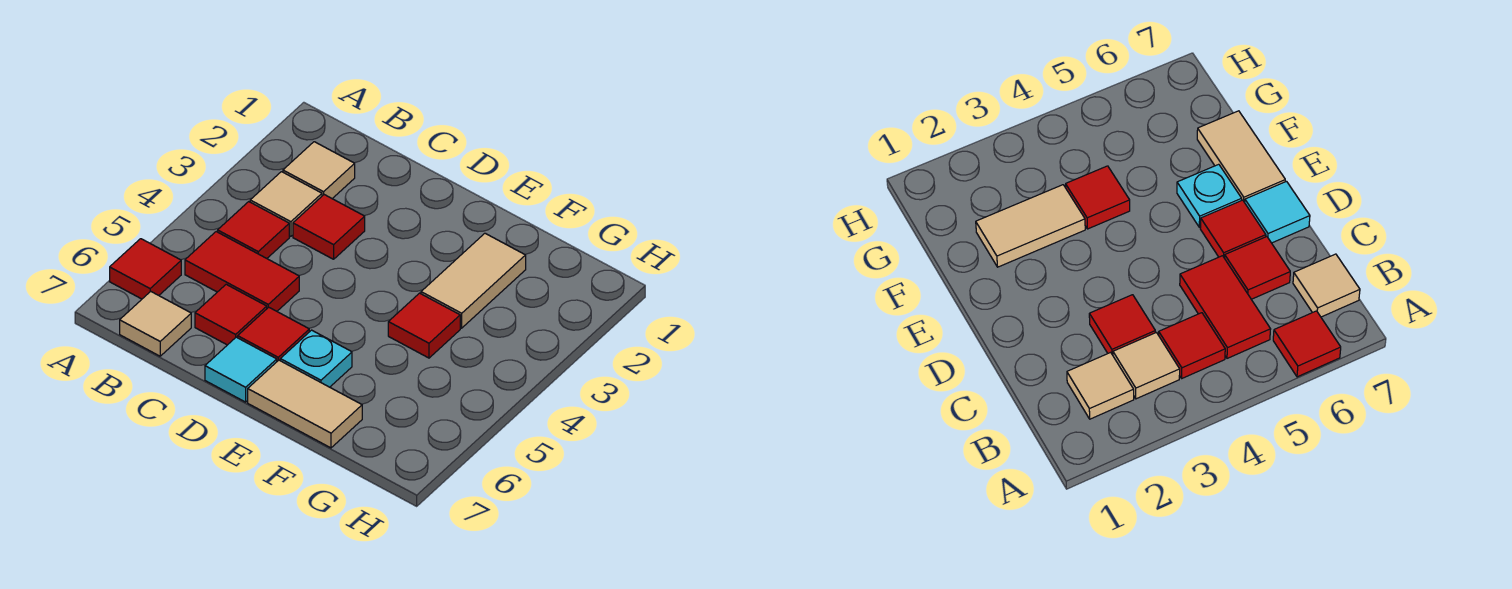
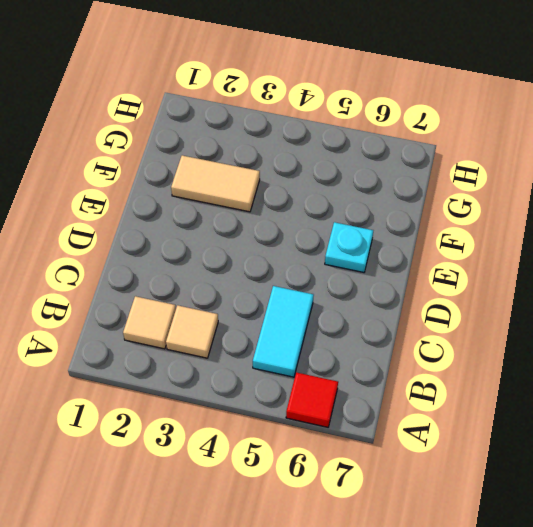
cyan 1x2 tile [253,286,314,377] -> red 1x2 tile [185,232,299,311]
none -> red 1x1 tile [218,202,289,258]
none -> tan 1x1 tile [120,291,191,356]
none -> red 1x1 tile [293,195,365,259]

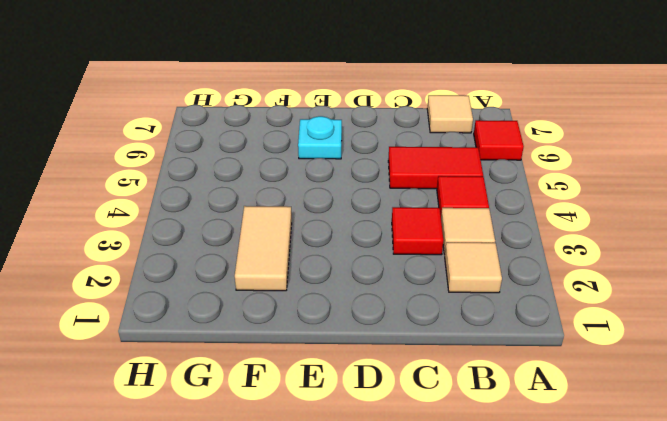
none -> red 1x1 tile [195,284,267,345]
none -> red 1x1 tile [238,307,309,361]
none -> cyan 1x1 tile [205,337,277,402]

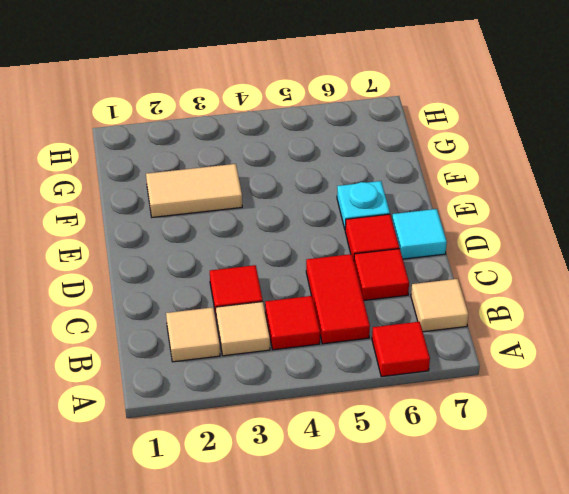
none -> tan 1x2 tile [248,360,362,448]
none -> red 1x1 tile [388,293,460,358]

